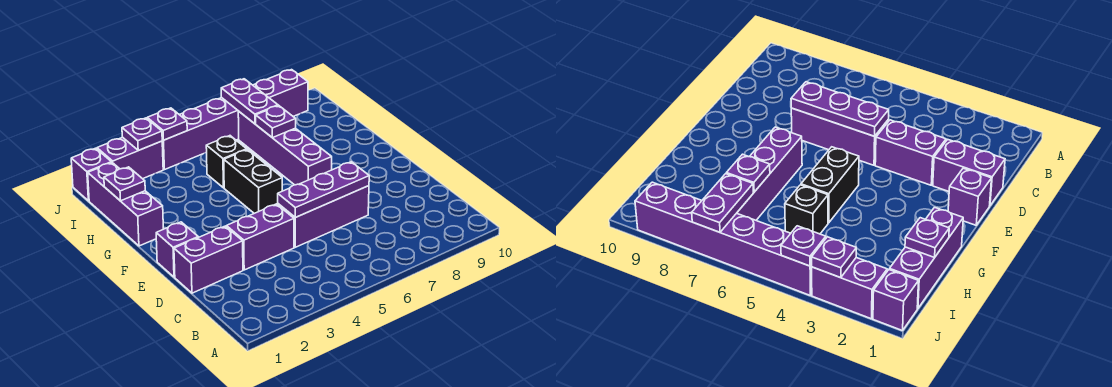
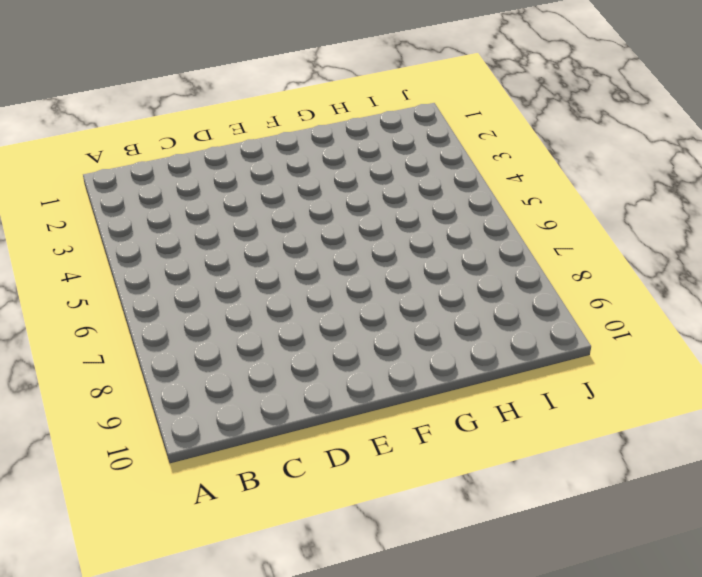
none -> purple 1x2 brick [174,226,243,293]
none -> purple 1x2 brick [226,204,294,270]
none -> purple 1x3 brick [278,186,369,247]

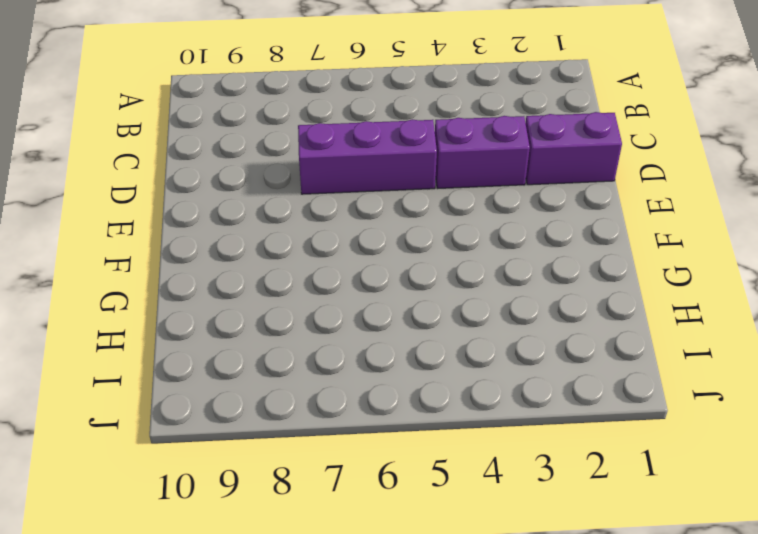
none -> purple 1x1 brick [156,222,198,277]
none -> black 1x2 brick [224,150,282,213]
none -> purple 1x4 brick [238,111,332,185]

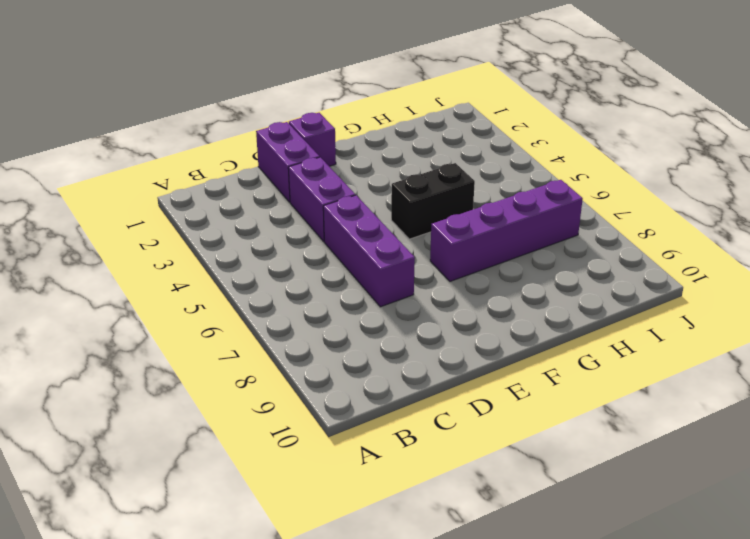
none -> purple 1x3 brick [88,163,163,246]
none -> black 1x1 brick [206,136,247,188]
none -> purple 1x1 brick [71,148,112,201]

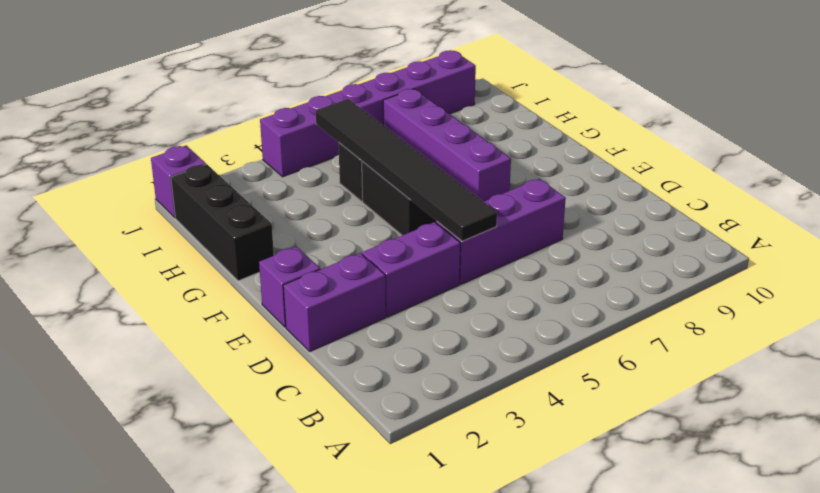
black 1x6 tile [316,99,497,241] -> purple 1x3 plate [278,162,369,217]
black 1x3 brick [171,164,274,281] -> purple 1x3 brick [88,163,163,246]
none -> purple 1x2 brick [97,137,163,179]
none -> purple 1x1 plate [104,167,145,201]
none -> purple 1x1 plate [256,106,296,138]

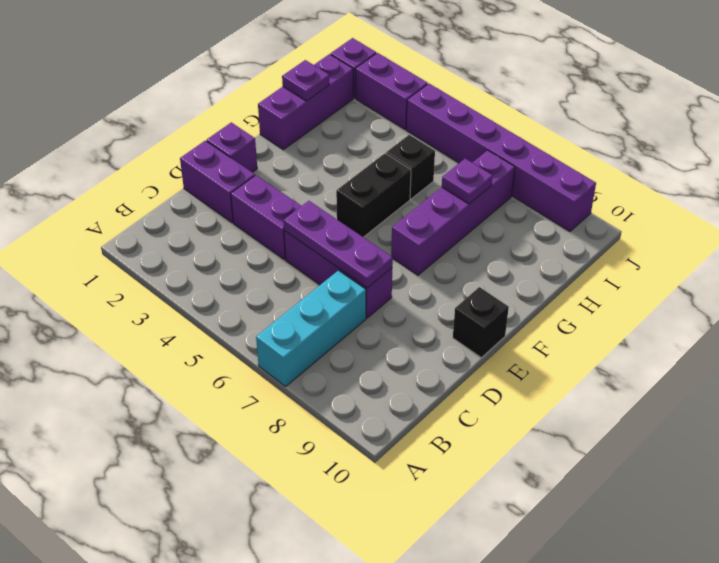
cyan 1x3 brick [256,271,366,386] -> none
black 1x1 brick [453,287,509,358] -> none
none -> purple 1x2 plate [221,79,278,124]
none -> purple 1x1 plate [122,118,162,150]
none -> purple 1x1 plate [147,108,187,140]

